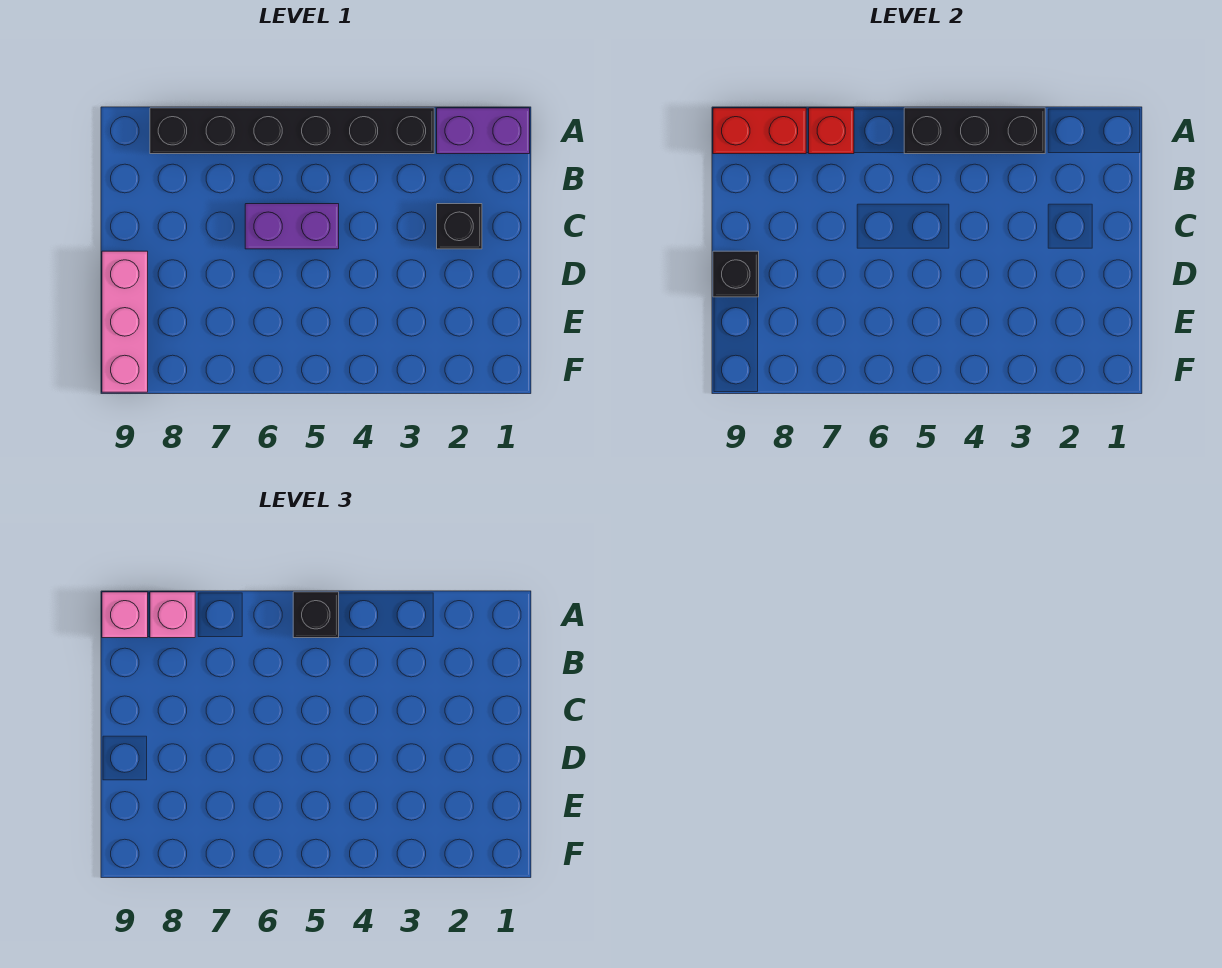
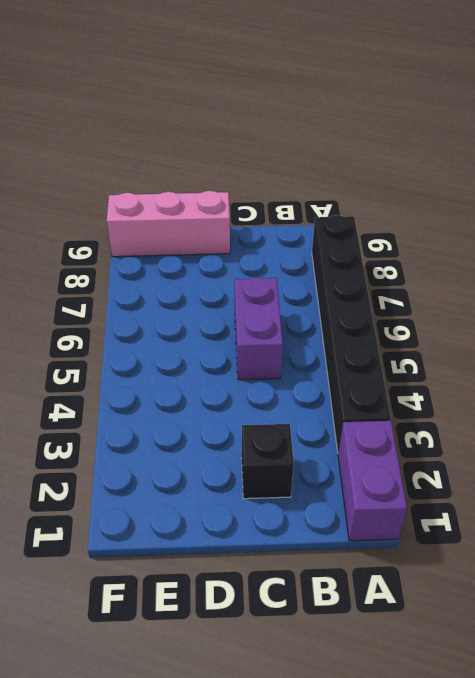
none -> black 1x3 brick [904,108,1045,154]
none -> red 1x1 brick [809,108,854,154]
none -> red 1x2 brick [713,108,806,154]

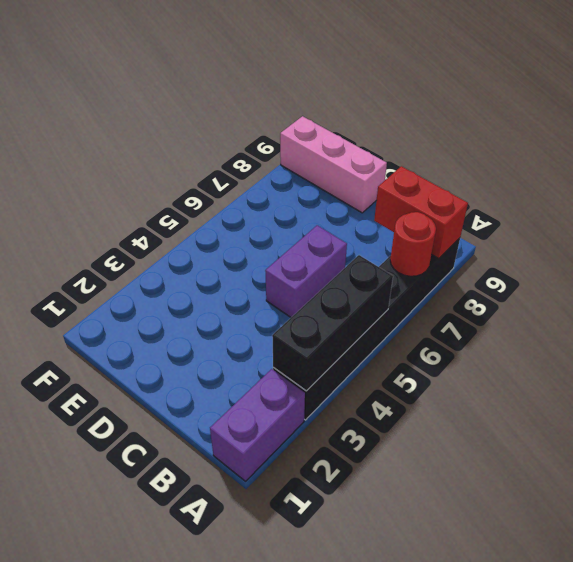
red 1x1 round brick [390,212,436,276] -> red 1x1 brick [809,108,854,154]
red 1x2 brick [374,166,468,259] -> red 1x2 brick turned to [713,108,806,154]
none -> black 1x1 brick [437,204,482,249]
none -> black 1x1 brick [713,251,759,297]
none -> black 1x1 brick [293,592,339,638]

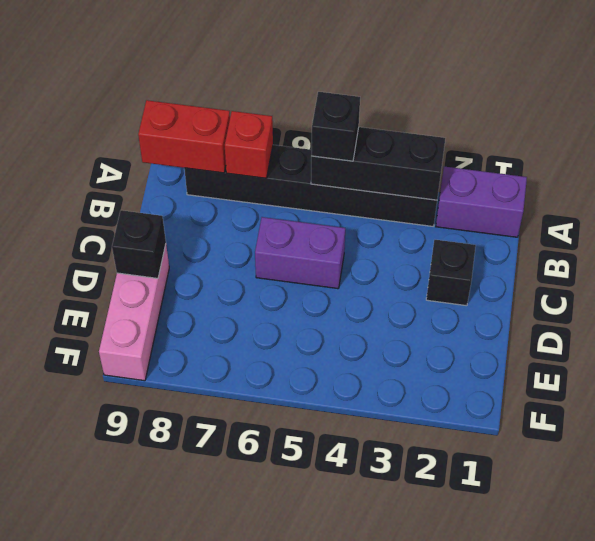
none -> pink 1x1 brick [150,592,195,638]
none -> pink 1x1 brick [102,592,148,638]

